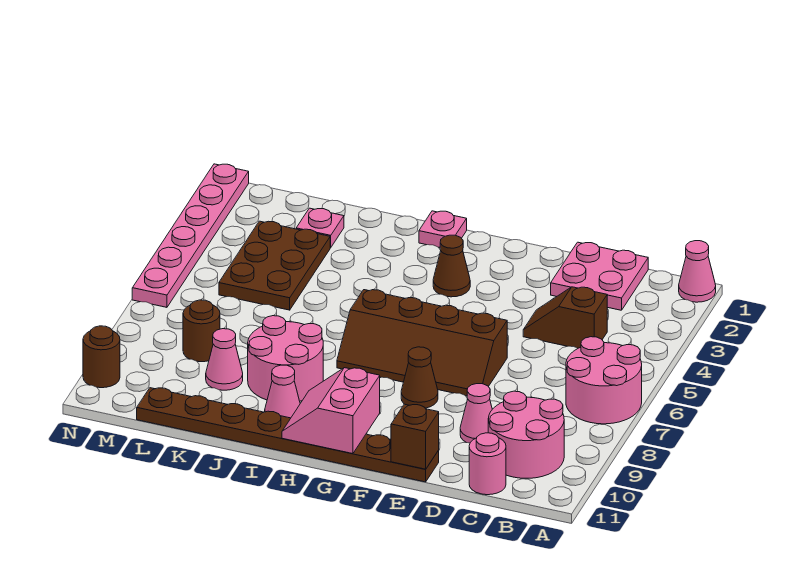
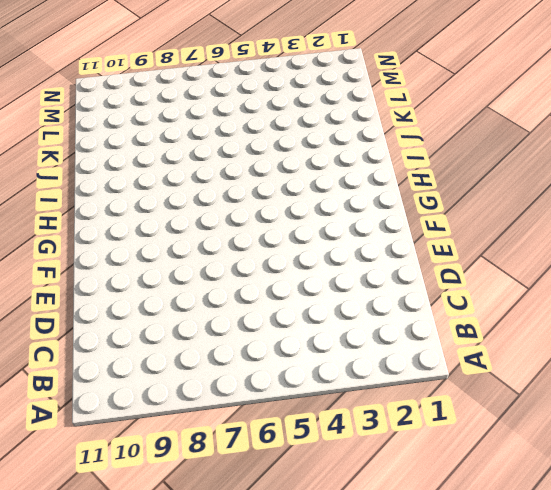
none -> pink 1x1 cone [679,241,716,302]
none -> pink 2x2 round brick [566,337,642,424]
none -> pink 2x2 round brick [488,391,564,478]

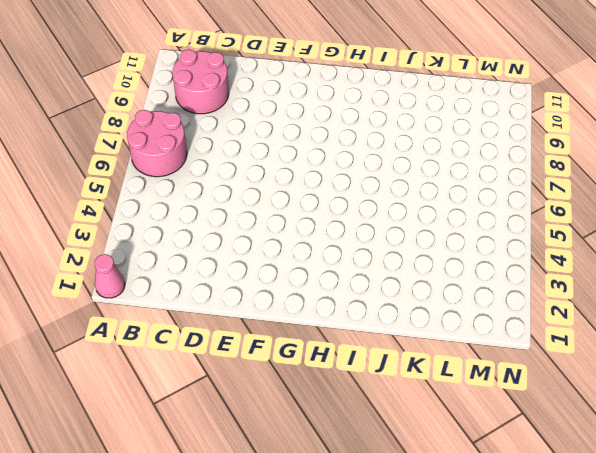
none -> pink 2x2 plate [551,242,648,310]
none -> brown 1x2 slope [523,287,607,348]
none -> pink 1x1 round brick [469,433,506,495]

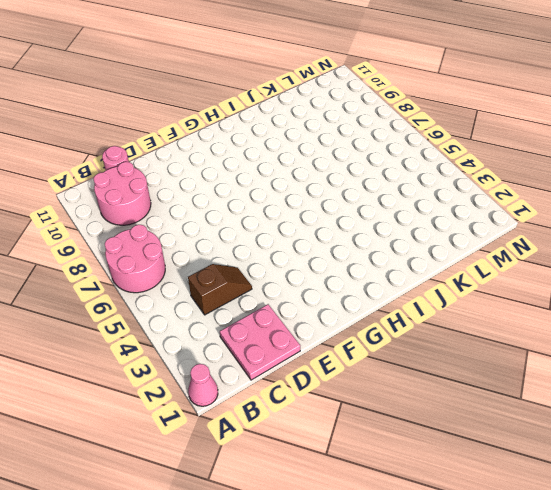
none -> pink 1x1 cone [460,384,492,443]
none -> brown 2x4 slope [337,290,507,396]
none -> brown 1x8 plate [137,388,439,482]

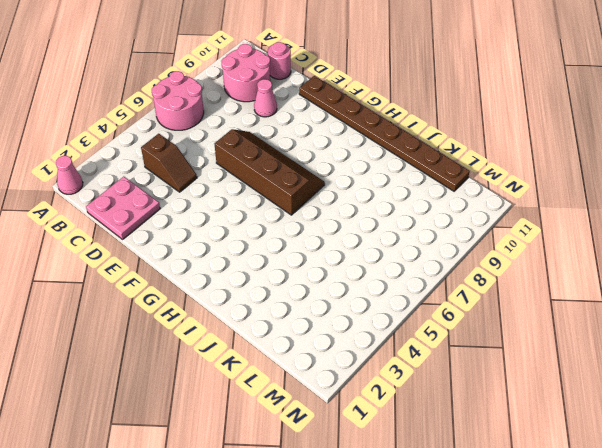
none -> brown 1x1 cone [401,347,438,408]
none -> brown 1x1 cone [433,235,470,297]
none -> pink 1x1 plate [419,211,467,247]

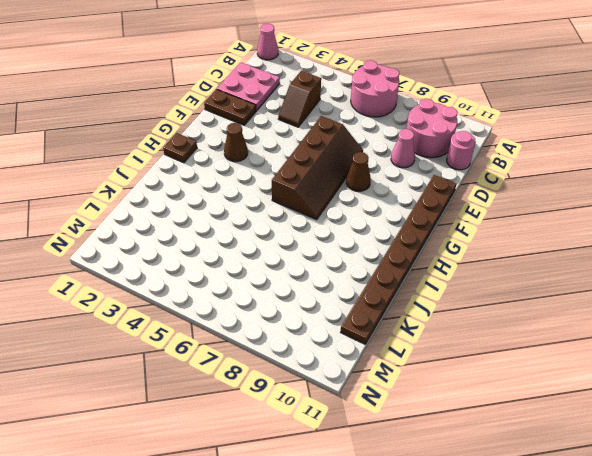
brown 1x2 plate [204,89,256,125] -> none
brown 1x1 plate [163,133,197,163] -> pink 1x1 plate [419,211,467,247]
none -> pink 2x2 round brick [248,316,323,401]
none -> pink 1x1 cone [265,365,300,418]
none -> pink 1x1 plate [296,208,344,247]

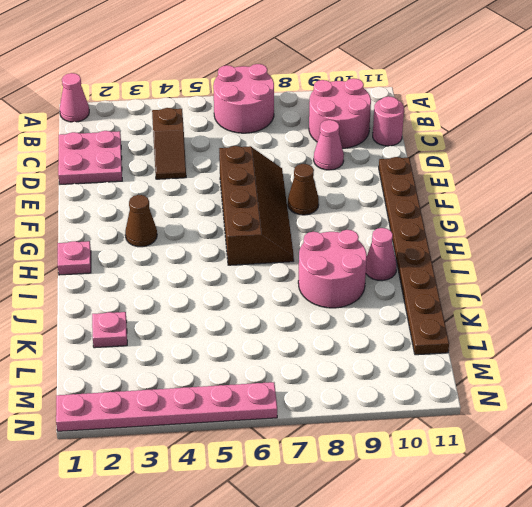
none -> brown 2x3 plate [219,221,331,310]
none -> pink 1x1 cone [206,329,243,390]
none -> brown 1x1 round brick [183,300,220,362]

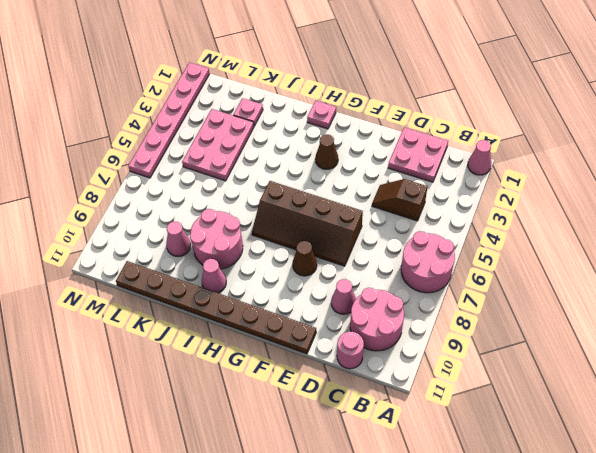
pink 2x3 plate [182,109,254,181] -> brown 2x3 plate [219,221,331,310]
none -> brown 1x1 round brick [183,300,220,362]
none -> brown 1x1 round brick [83,326,120,388]
none -> brown 1x1 brick [391,404,439,469]

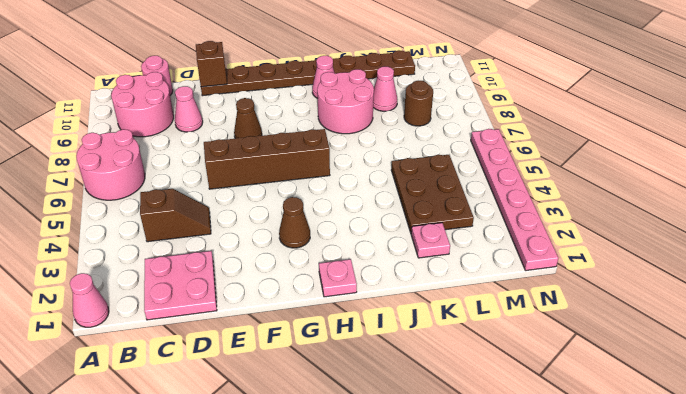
none -> brown 1x1 round brick [83,326,120,388]
none -> pink 2x2 slope [282,368,380,454]

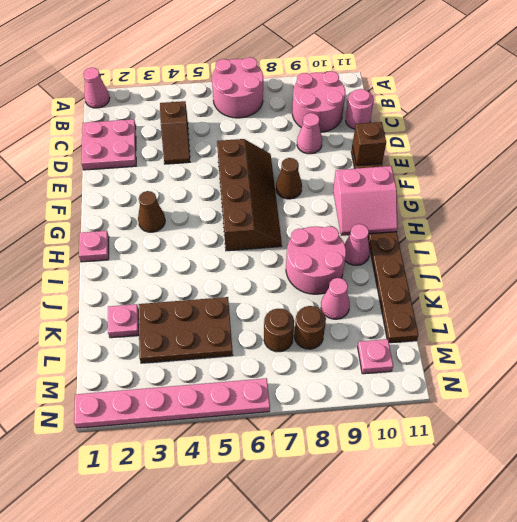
brown 1x1 round brick [264,309,294,352] -> brown 1x1 round brick moved to [83,326,120,388]
pink 1x1 plate [358,339,393,374] -> none

